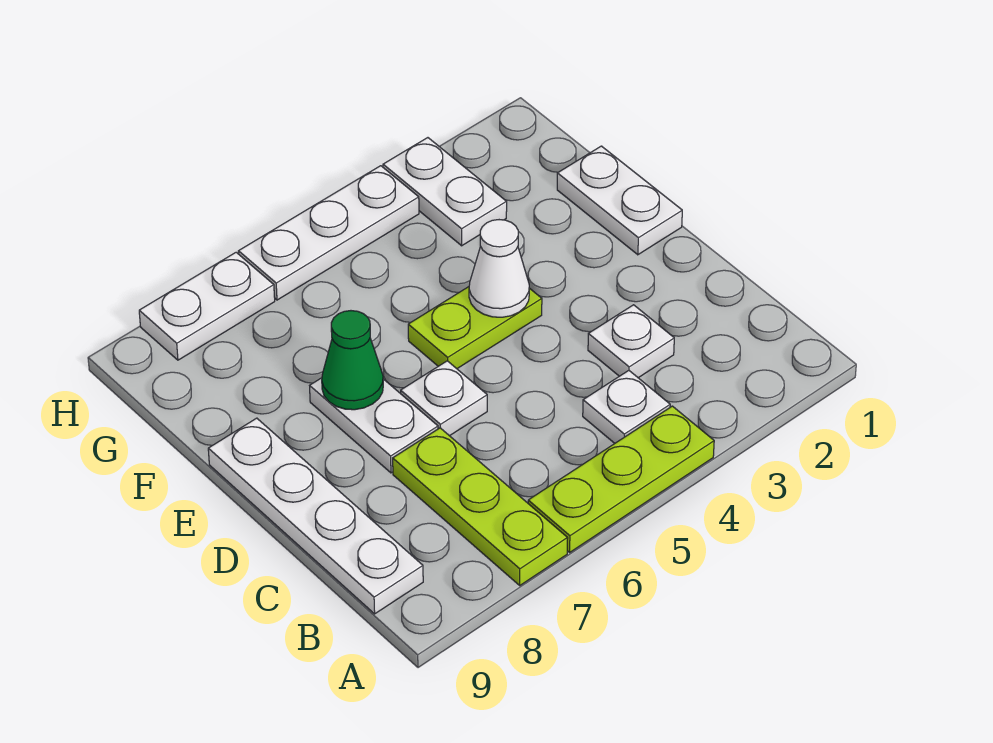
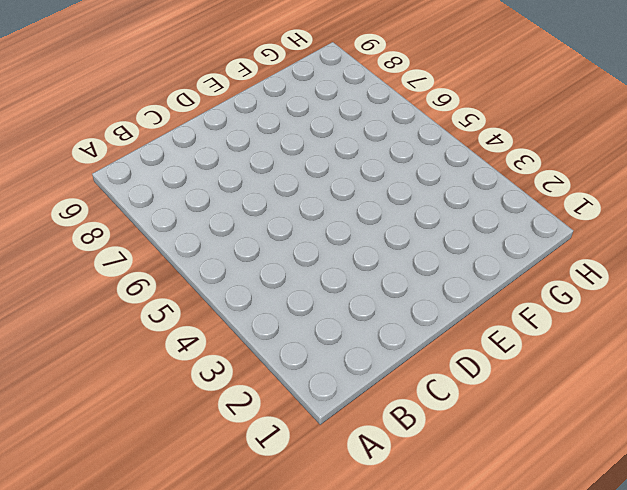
none -> lime 1x3 plate [528,406,714,552]
none -> lime 1x3 plate [393,428,568,585]
none -> white 1x1 plate [583,371,670,443]

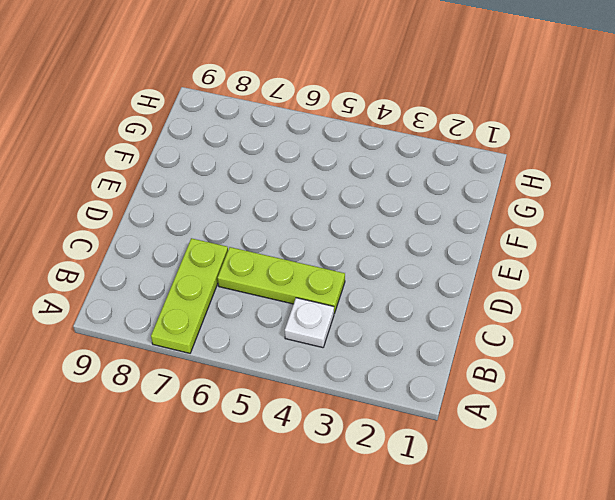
lime 1x3 plate [218,247,345,313] -> lime 1x3 plate moved to [528,406,714,552]
none -> white 1x4 plate [208,418,423,614]
none -> white 1x1 plate [588,305,674,378]
none -> white 1x1 plate [401,361,487,436]

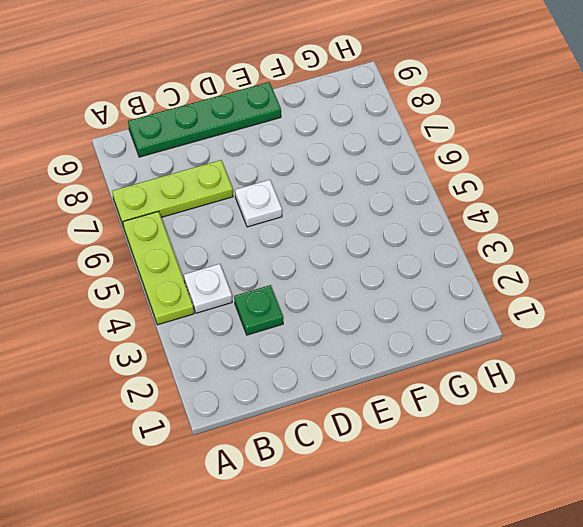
green 1x4 plate [128,82,281,157] -> white 1x4 plate [208,418,423,614]
green 1x1 plate [234,285,283,335] -> white 1x1 plate [588,305,674,378]
none -> white 1x2 plate [310,378,438,473]
none -> white 1x2 plate [557,146,682,255]
none -> lime 1x2 plate [408,287,542,369]

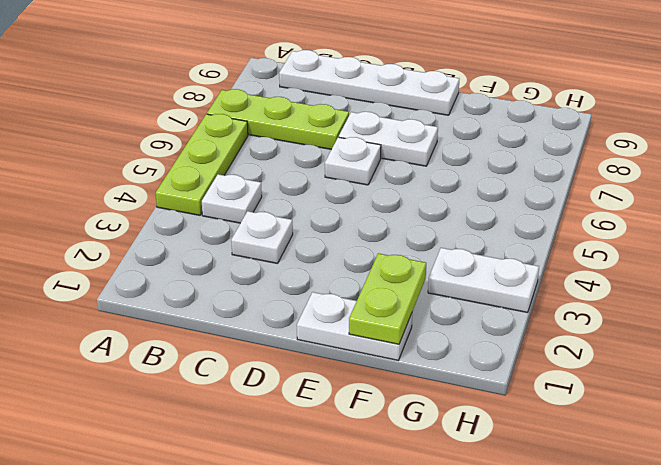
lime 1x2 plate [349,253,426,344] -> lime 1x2 plate moved to [408,287,542,369]
none -> white 1x3 plate [239,166,419,300]
none -> white 1x2 plate [139,252,275,360]
none -> white 1x1 cone [469,220,529,317]

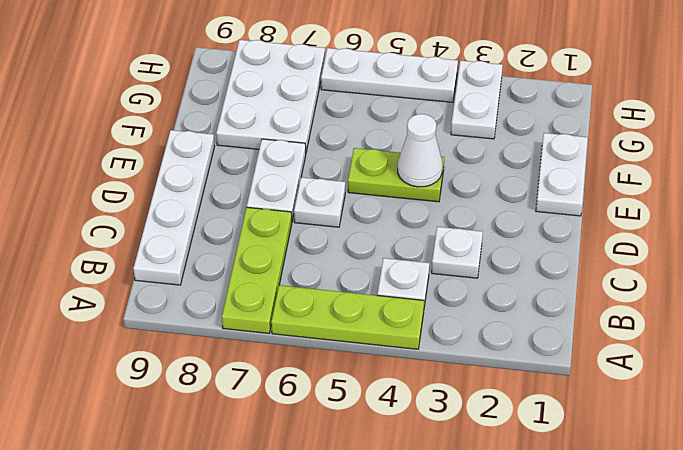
white 2x3 plate [216,40,325,152] -> white 1x2 plate [139,252,275,360]
none -> green 1x1 cone [322,311,383,410]

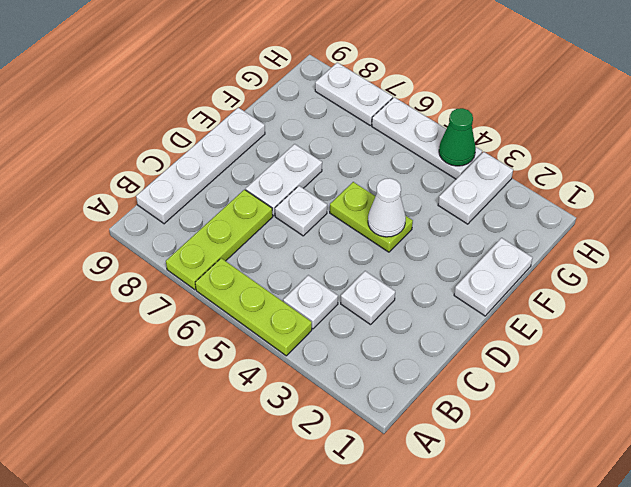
green 1x1 cone [439,108,476,166] -> green 1x1 cone moved to [322,311,383,410]

